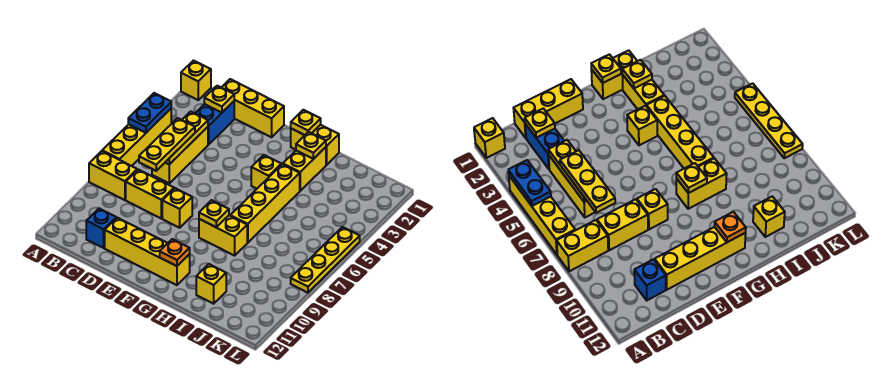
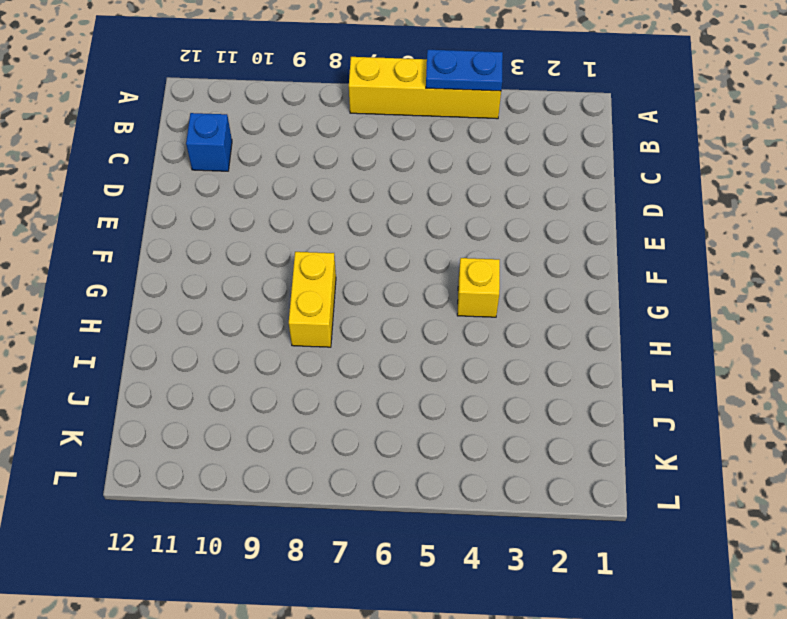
none -> yellow 1x1 brick [181,61,211,100]
none -> yellow 1x2 brick [89,151,137,200]
none -> yellow 1x3 brick [221,79,284,137]

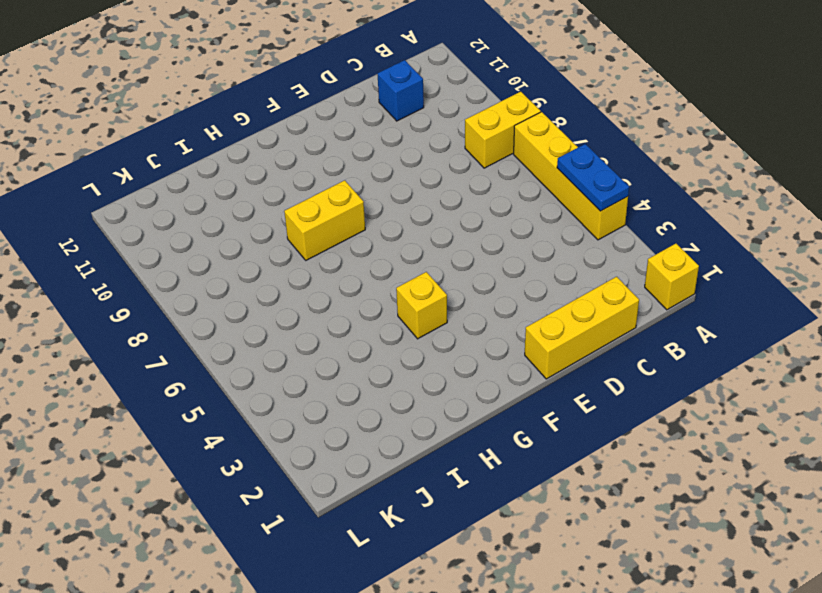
none -> blue 1x2 brick [195,101,234,145]
none -> yellow 1x3 brick [152,127,208,183]
none -> yellow 1x2 brick [126,170,174,218]

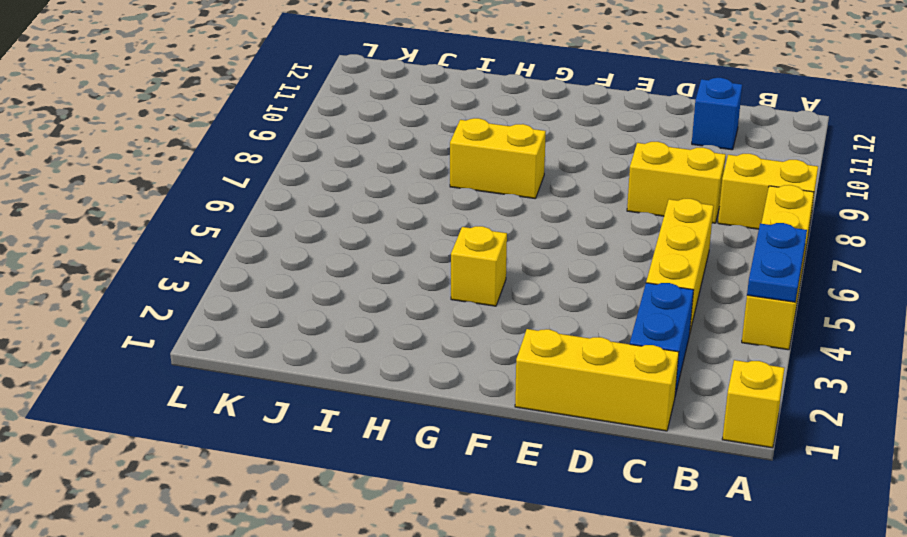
none -> yellow 1x4 brick [105,218,190,285]
none -> yellow 1x1 brick [162,188,192,228]
none -> yellow 1x2 brick [291,125,339,165]

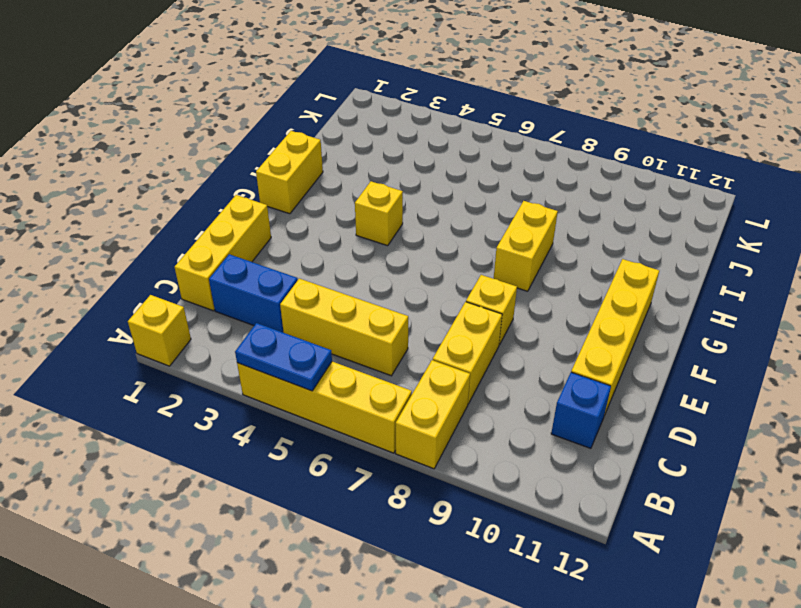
none -> yellow 1x2 brick [283,147,326,191]
none -> yellow 1x4 brick [230,164,300,243]
none -> yellow 1x1 brick [196,264,226,304]

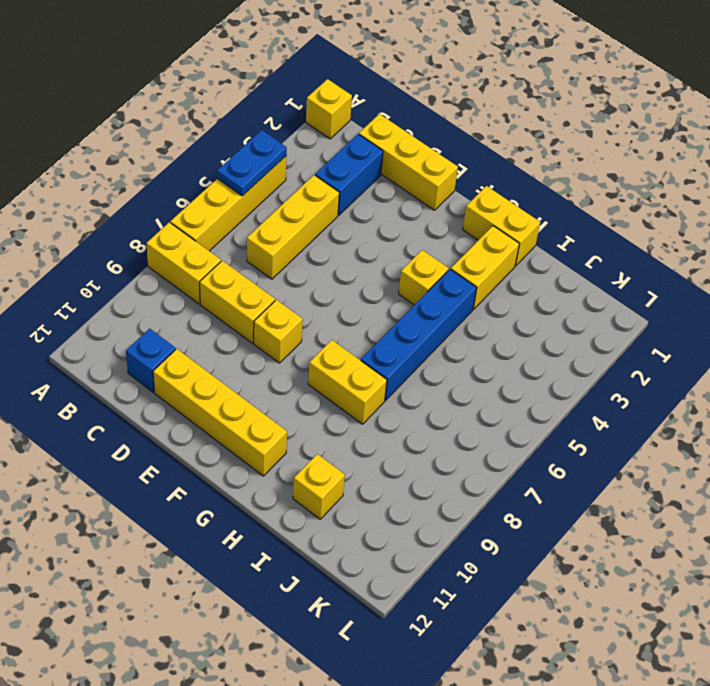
blue 1x4 brick [361,269,477,401] -> yellow 1x4 brick [230,164,300,243]
none -> yellow 1x4 plate [291,227,360,293]
none -> yellow 1x1 plate [204,86,234,113]
none -> yellow 1x3 plate [165,111,208,164]

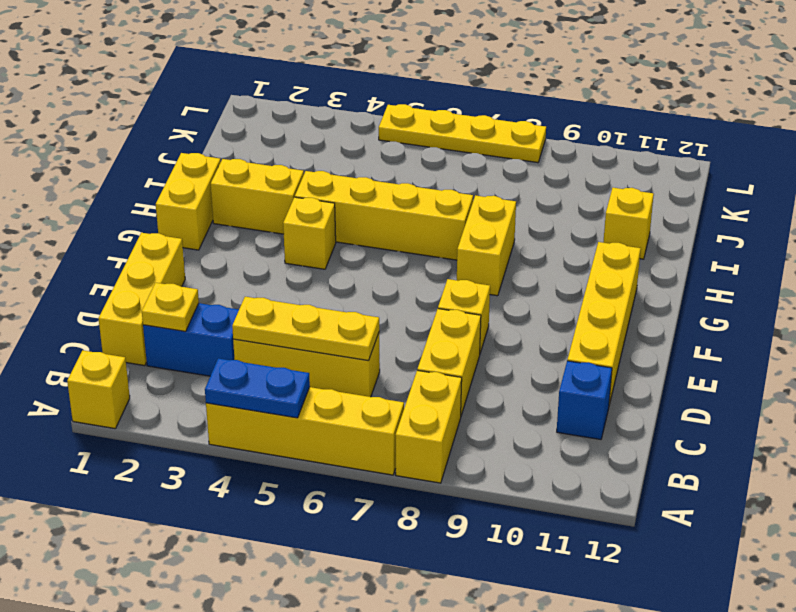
none -> yellow 1x1 plate [291,110,321,135]
none -> yellow 1x1 plate [199,200,229,227]
none -> orange 1x1 plate [160,239,190,266]

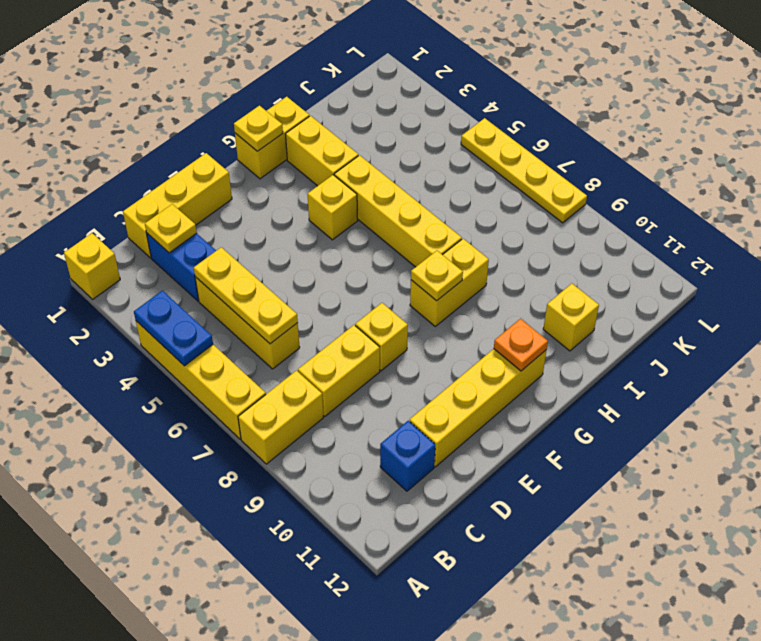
none -> yellow 1x1 plate [296,132,326,159]
none -> yellow 1x3 plate [139,118,195,171]

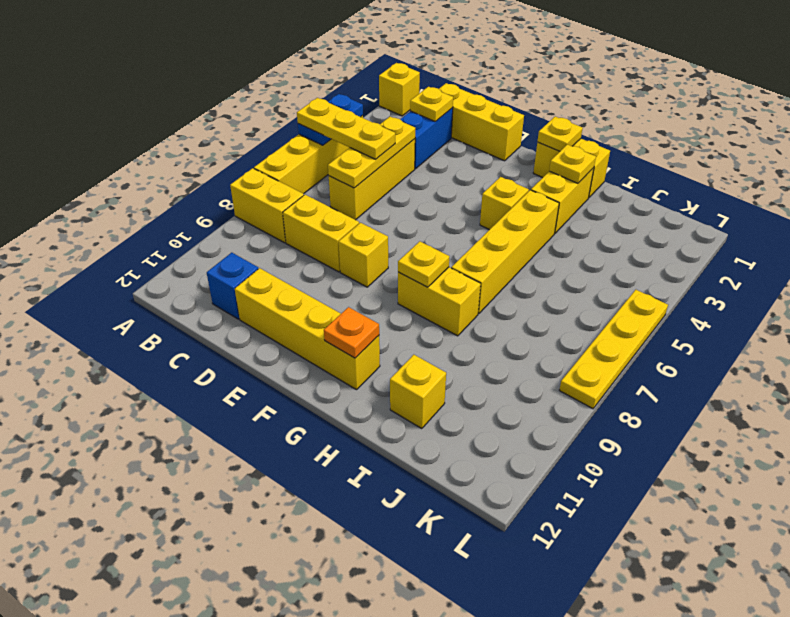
yellow 1x3 plate [297,98,395,159] -> yellow 1x3 plate turned to [139,118,195,171]

